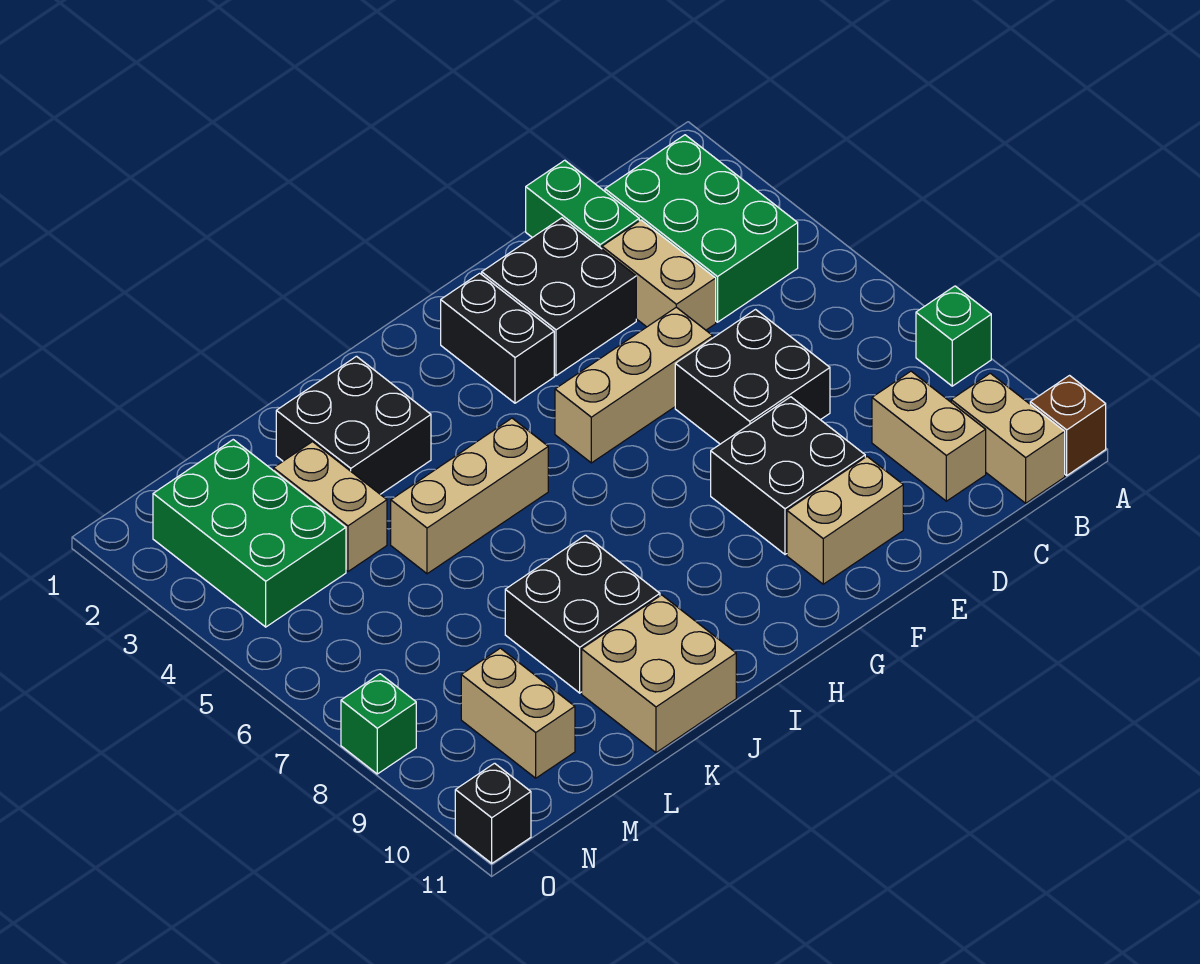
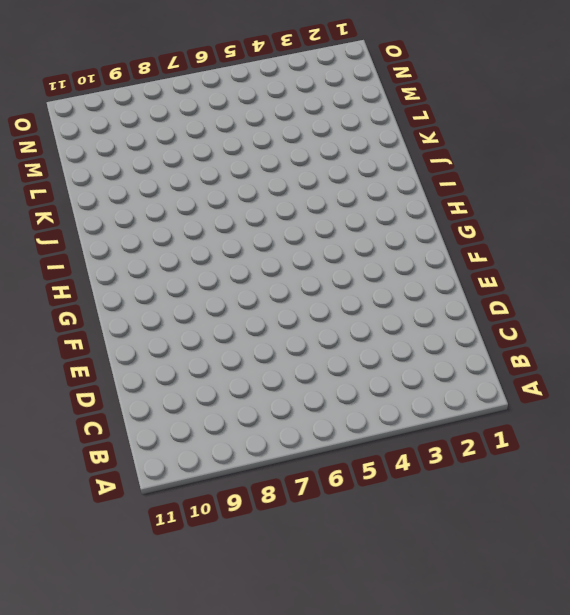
none -> green 1x1 brick [916,286,991,386]
none -> brown 1x1 brick [1030,376,1106,475]
none -> green 2x3 brick [605,135,798,322]

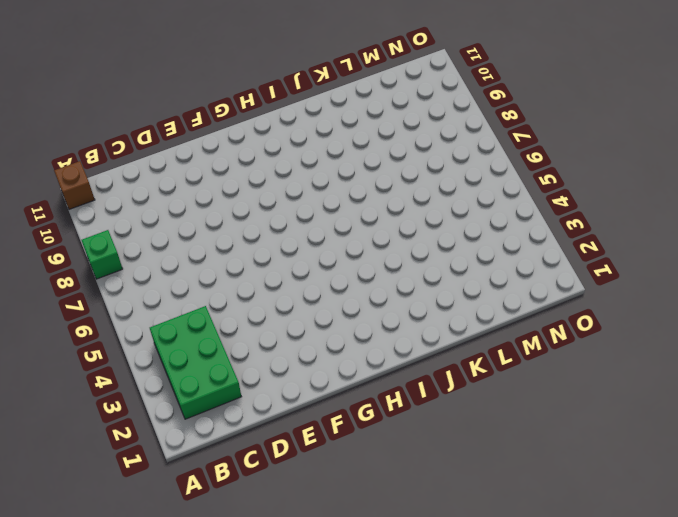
none -> tan 1x2 brick [951,373,1065,503]
none -> tan 1x2 brick [872,371,986,501]
none -> green 1x2 brick [526,160,639,249]

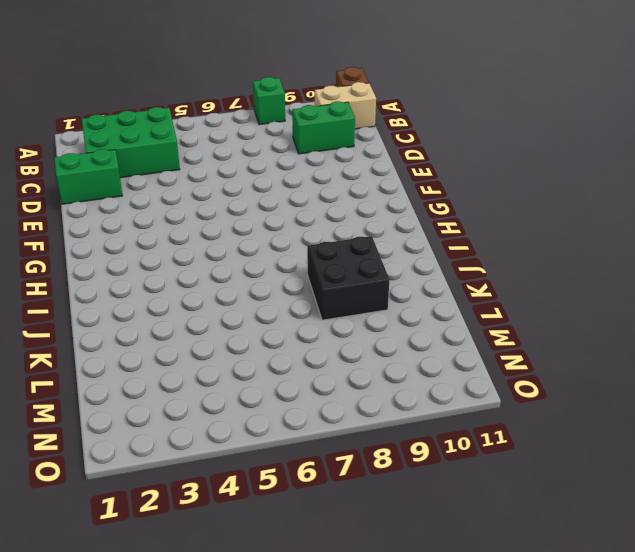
green 1x2 brick [292,101,355,154] -> tan 1x2 brick [872,371,986,501]
none -> tan 1x2 brick [602,220,716,330]
none -> black 2x2 brick [675,310,830,444]
none -> black 2x2 brick [482,218,636,376]

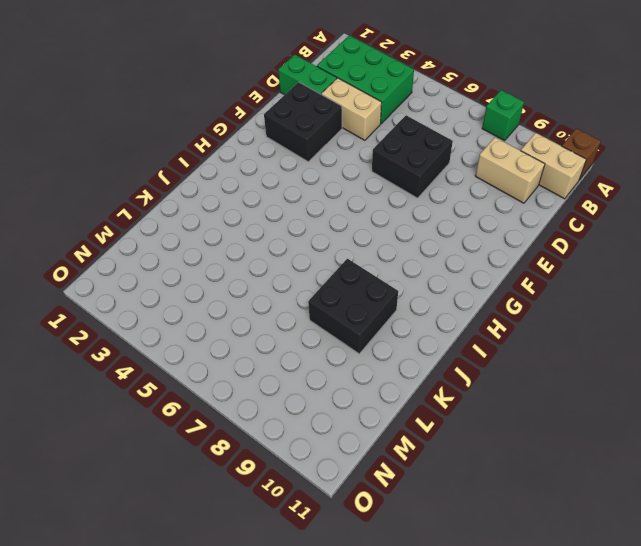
none -> tan 1x3 brick [555,307,713,463]
none -> black 2x2 brick [711,397,865,554]
none -> tan 1x2 brick [787,457,903,584]

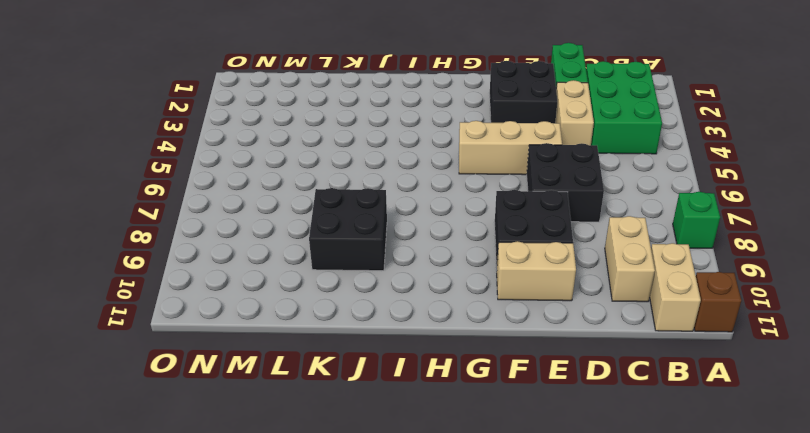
none -> black 1x2 brick [441,273,554,403]
none -> tan 1x3 brick [391,418,548,574]
none -> black 2x2 brick [276,356,431,494]

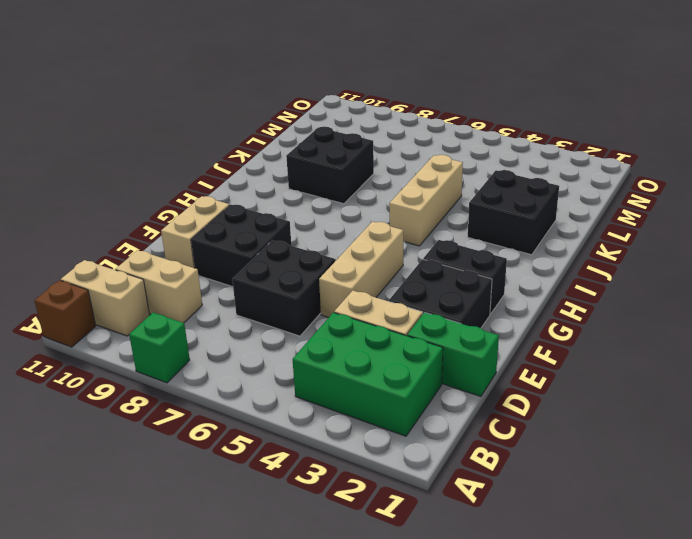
none -> tan 2x2 brick [582,595,736,753]
none -> tan 1x2 brick [273,442,387,572]
none -> green 2x3 brick [153,440,346,627]

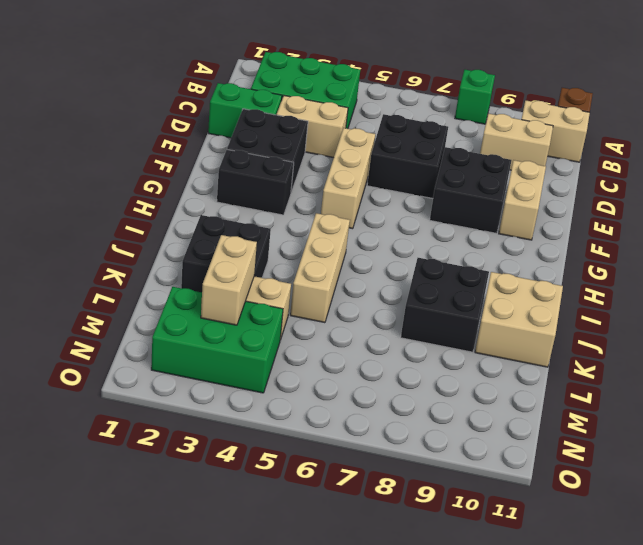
tan 1x2 brick [201,235,257,325] -> tan 1x2 brick turned to [461,648,575,778]
none -> green 1x1 brick [341,674,416,774]
none -> black 1x1 brick [455,763,531,863]

